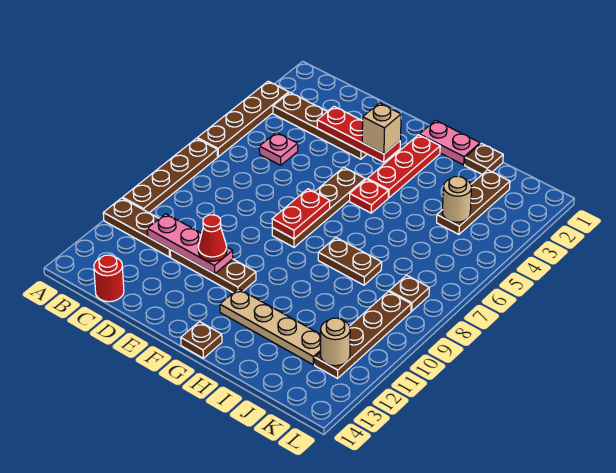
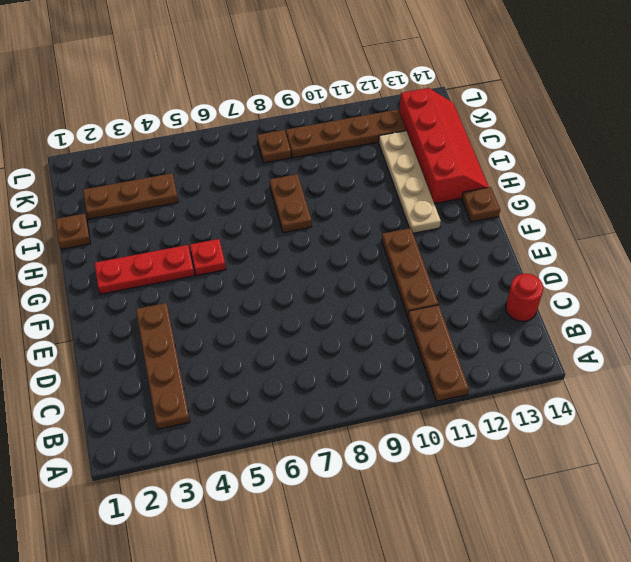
red 2x4 slope [399,88,489,204] -> none
none -> brown 1x4 plate [197,81,289,157]
none -> brown 1x4 plate [123,138,218,213]
none -> pink 1x1 plate [259,132,298,165]

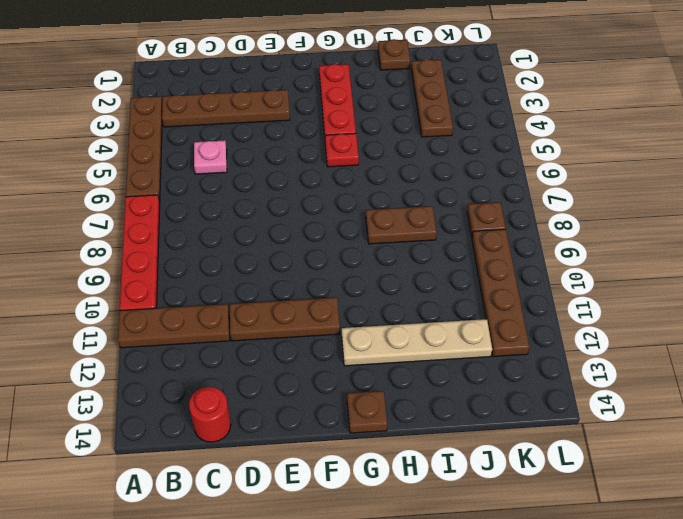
red 1x4 plate [120,195,160,310] -> brown 1x4 plate [123,138,218,213]
none -> brown 1x4 plate [272,167,365,247]
none -> pink 1x2 plate [419,120,480,165]
none -> pink 1x3 plate [147,214,233,274]

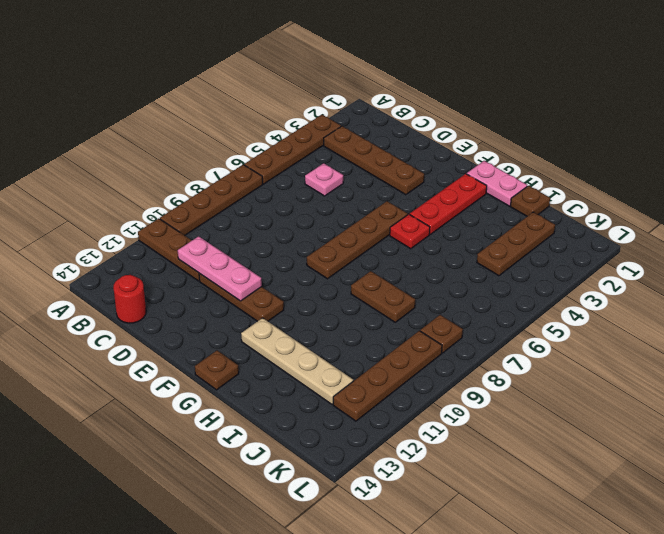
none -> red 1x3 plate [317,106,400,162]
none -> red 1x2 plate [272,189,330,239]
none -> tan 1x1 round brick [442,176,472,222]

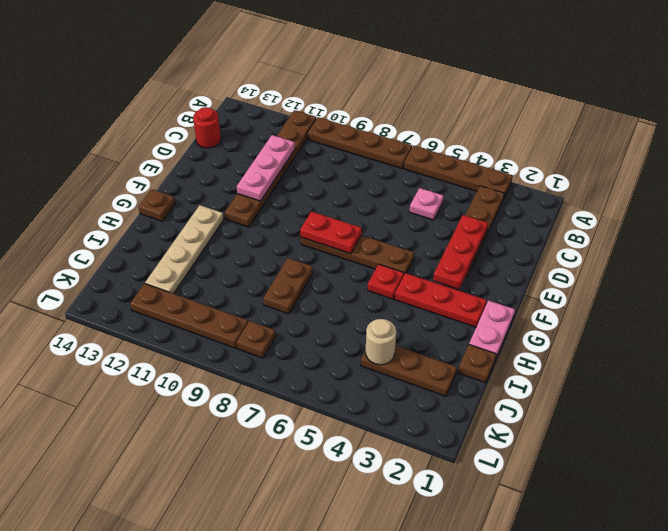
none -> tan 1x1 round brick [321,318,350,366]
none -> red 1x1 cone [198,215,227,261]
none -> tan 1x1 brick [362,103,401,154]

